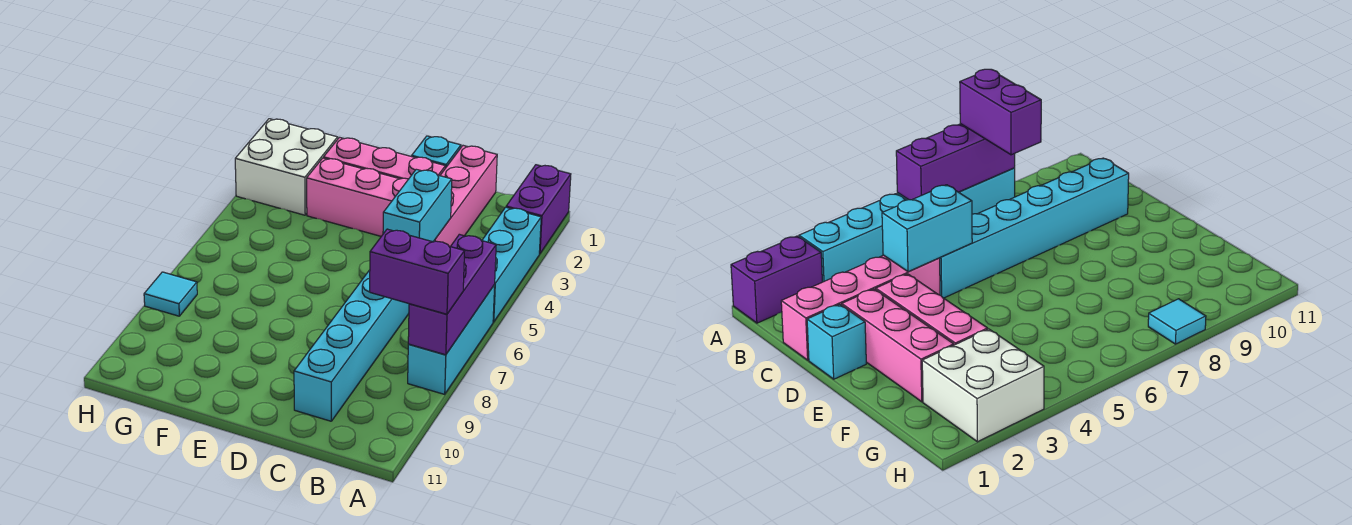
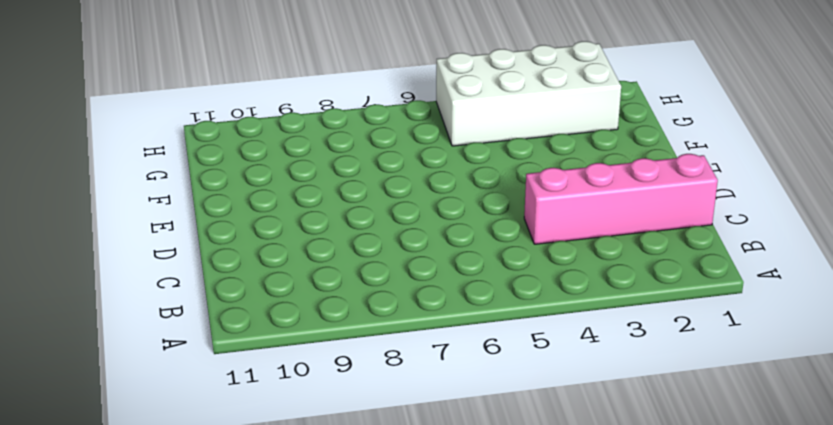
white 2x4 brick [436,41,621,146] -> white 2x2 brick [235,119,338,215]
none -> purple 1x2 brick [506,165,571,254]
none -> cyan 1x3 brick [482,207,541,322]
none -> cyan 1x3 brick [408,285,495,394]

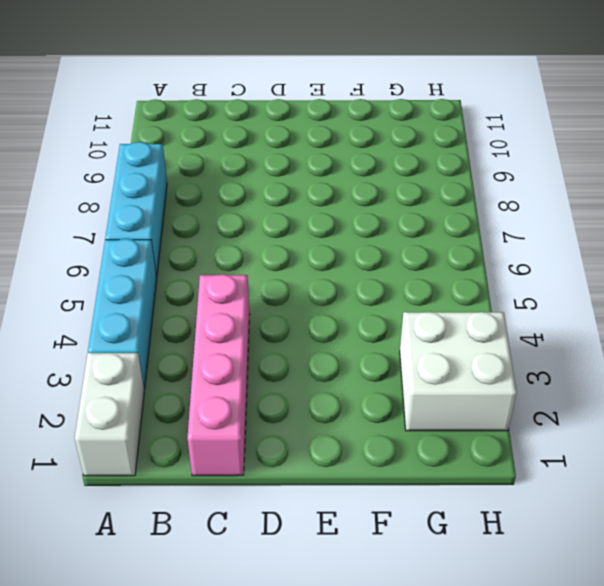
white 1x2 brick [75,353,144,476] -> purple 1x2 brick [506,165,571,254]
none -> cyan 1x6 brick [294,241,435,421]
none -> cyan 1x1 brick [412,136,461,168]
none -> pink 1x3 brick [324,137,445,179]

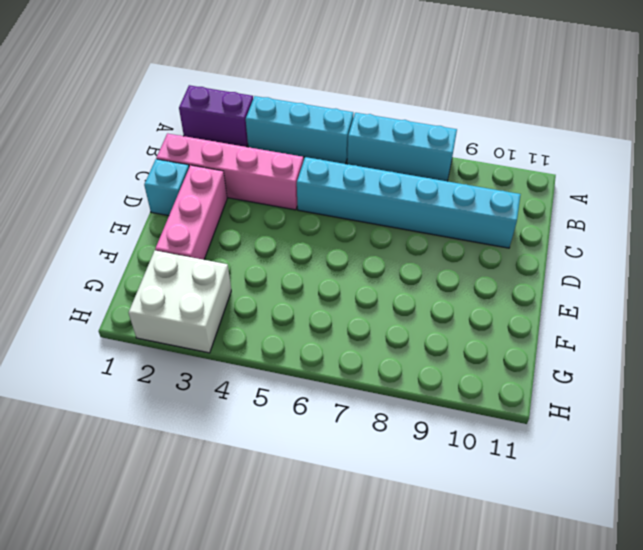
none -> pink 1x3 brick [307,158,408,236]
none -> cyan 1x1 tile [144,272,197,316]
none -> purple 1x3 brick [408,234,496,355]

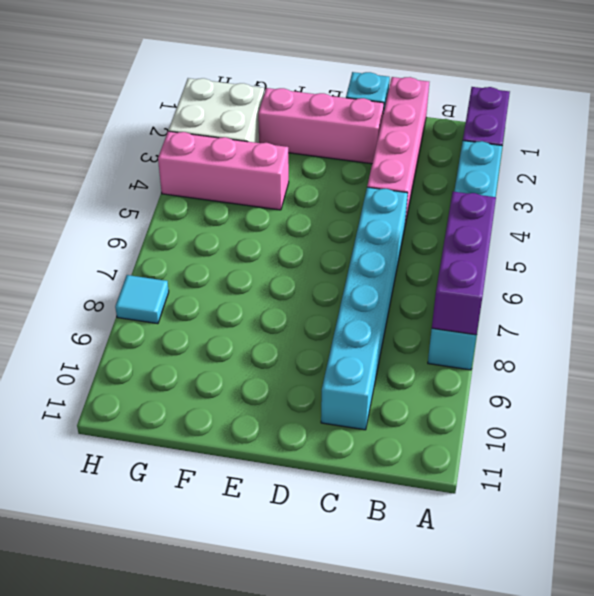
pink 1x3 brick [158,131,289,210] -> pink 1x3 brick moved to [307,158,408,236]
none -> cyan 1x2 brick [383,169,452,242]
none -> purple 1x2 brick [370,229,465,314]

